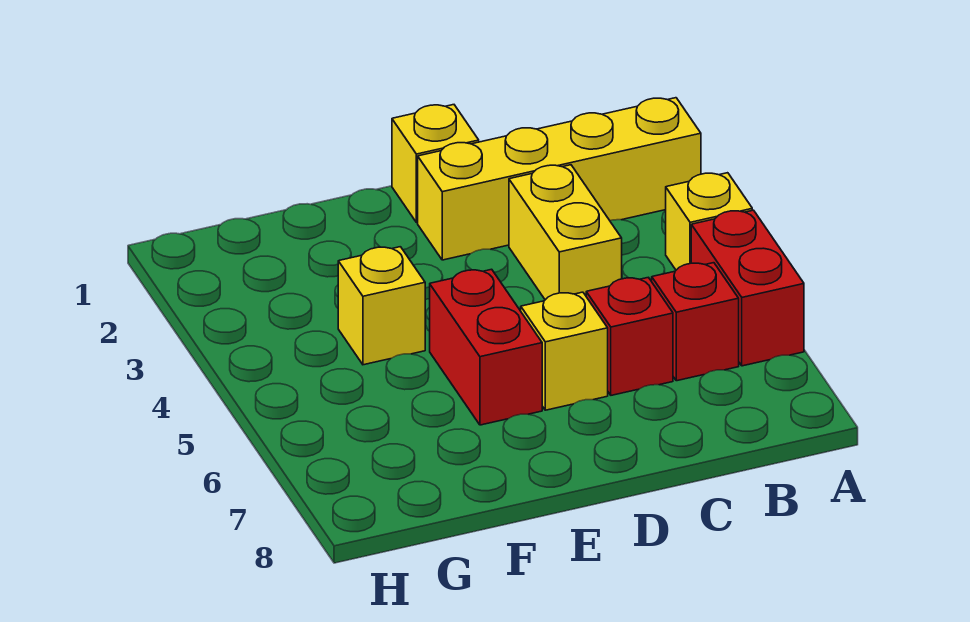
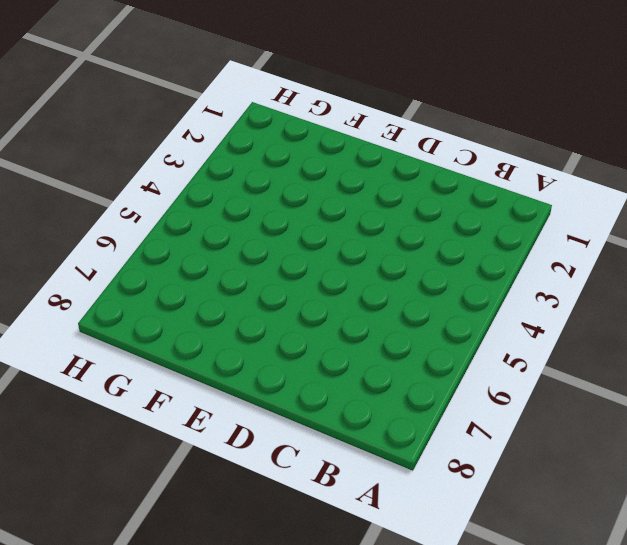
none -> yellow 1x4 brick [418,98,701,260]
none -> yellow 1x1 brick [666,173,752,270]

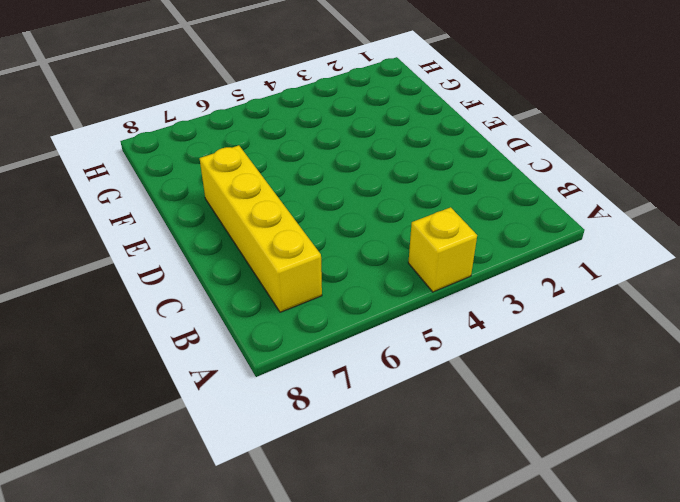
yellow 1x4 brick [200,145,322,312] -> yellow 1x4 brick moved to [418,98,701,260]
none -> red 1x2 brick [691,210,804,366]
none -> red 1x1 brick [652,263,739,381]

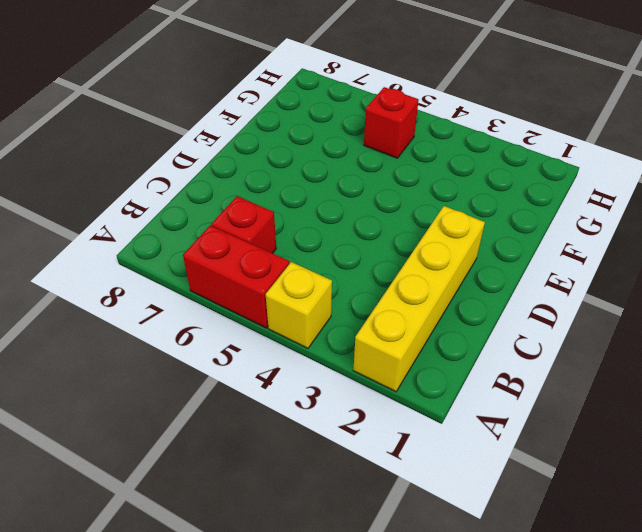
red 1x1 brick [364,87,419,158] -> red 1x1 brick moved to [586,277,673,395]
none -> yellow 1x2 brick [509,165,622,300]
none -> yellow 1x1 brick [392,105,479,223]

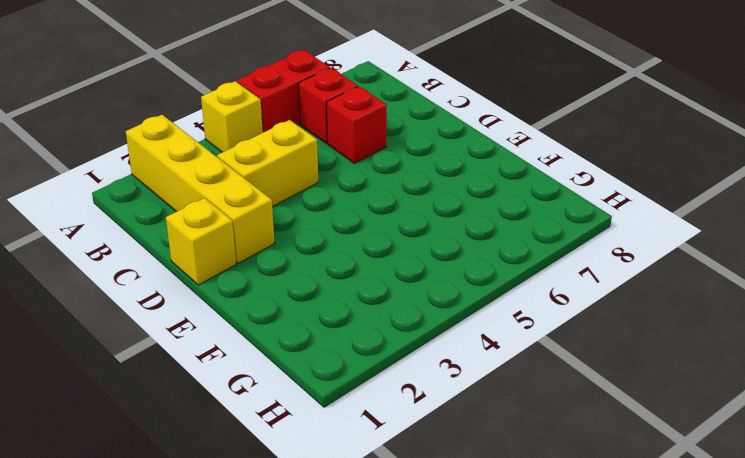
none -> yellow 1x1 brick [521,292,608,410]
none -> red 1x2 brick [430,269,542,425]

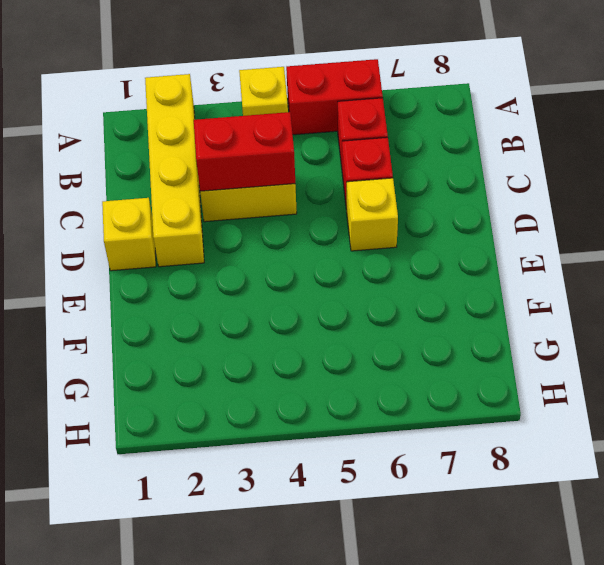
red 1x2 brick [194,112,295,191] -> red 1x2 brick moved to [430,269,542,425]
none -> yellow 1x1 brick [338,247,425,365]

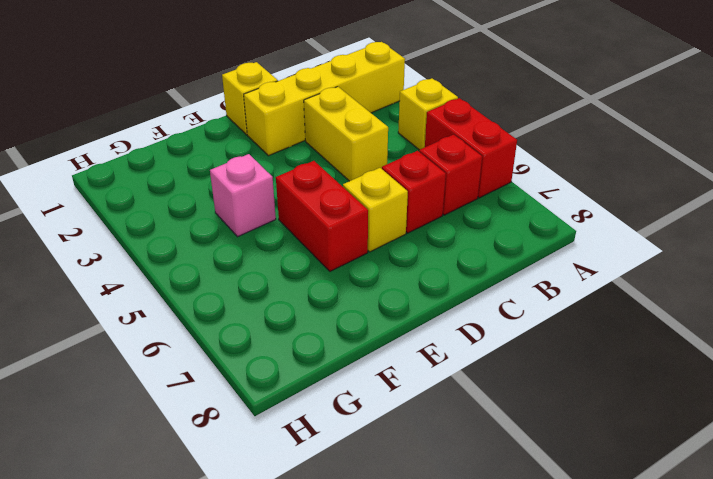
pink 1x1 brick [210,154,276,237] -> yellow 1x1 brick [338,247,425,365]

